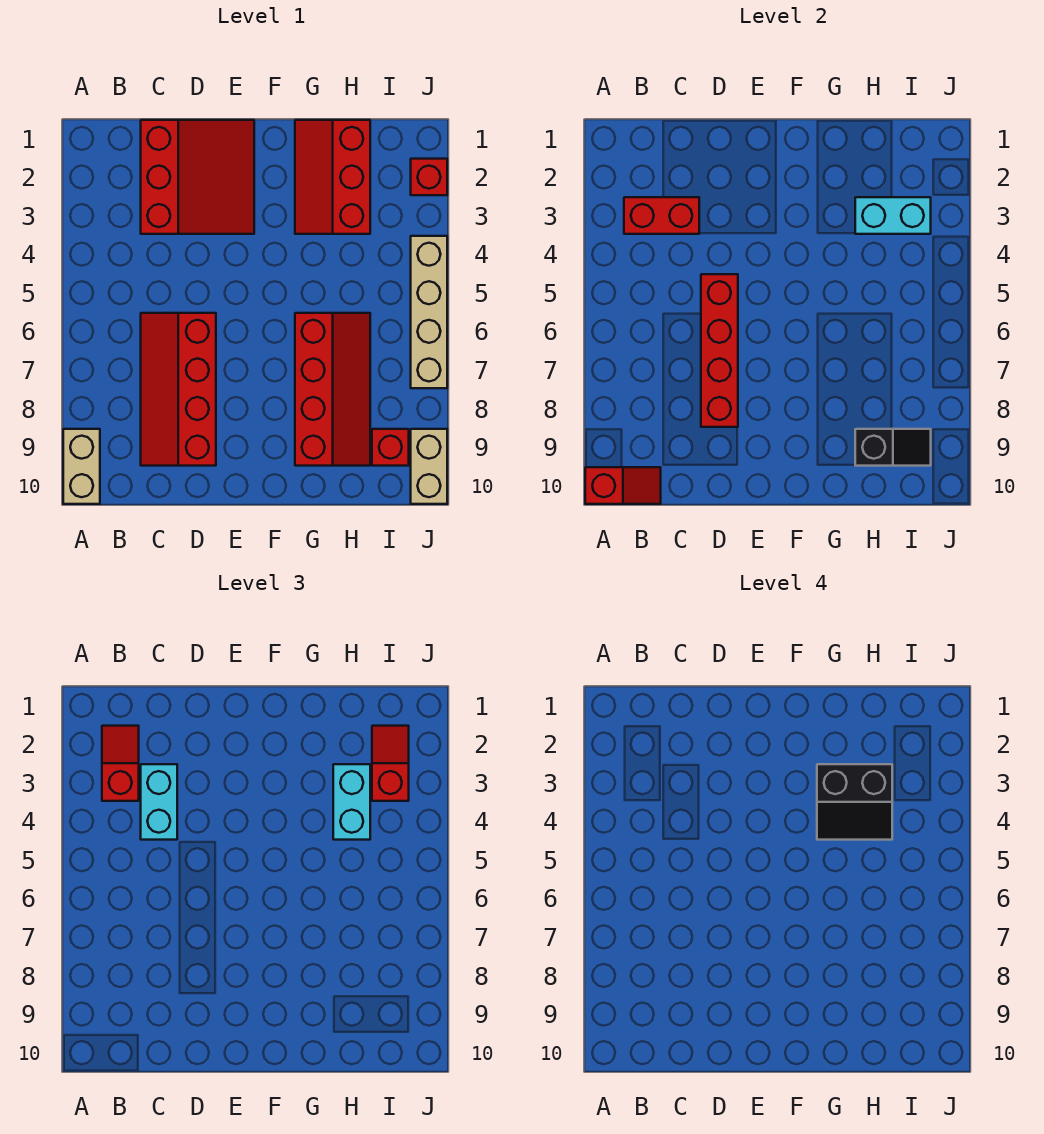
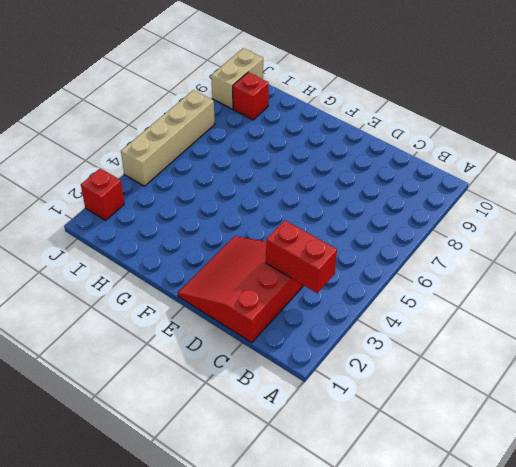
none -> tan 1x2 brick [63,429,100,504]
none -> red 2x4 slope [141,313,216,466]
none -> red 2x3 slope [295,120,370,234]

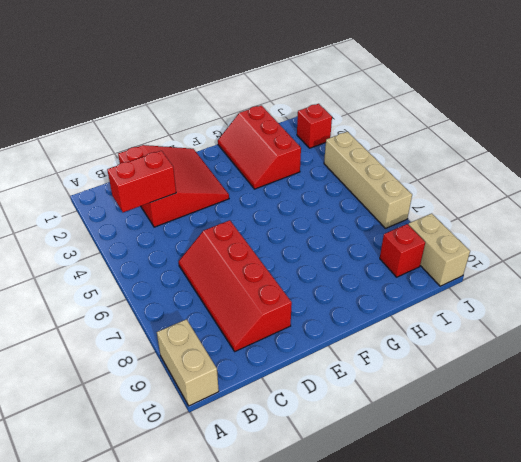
none -> red 2x4 slope [295,313,370,466]
none -> red 1x2 slope [585,467,661,504]
none -> red 1x4 brick [701,274,738,427]

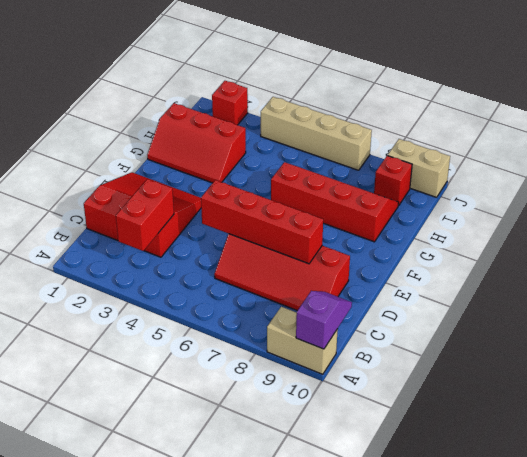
purple 1x2 slope [296,291,352,349] -> red 1x2 slope [585,467,661,504]
none -> cyan 1x2 brick [855,197,931,234]
none -> black 1x2 slope [855,429,931,466]
none -> red 1x2 slope [102,726,139,801]

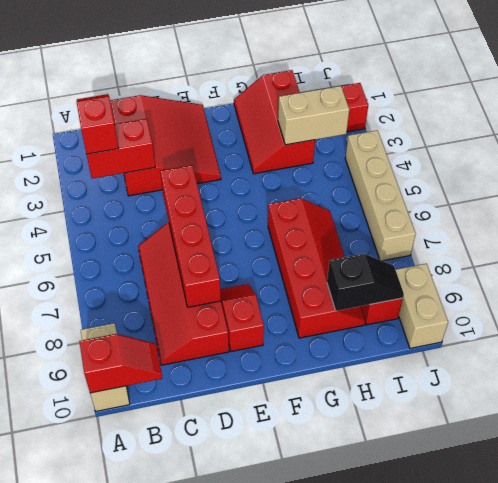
red 1x2 slope [220,284,264,352] -> red 1x2 slope moved to [372,726,409,801]
tan 1x2 brick [278,86,349,145] -> cyan 1x2 brick [855,197,931,234]
none -> cyan 1x2 brick [141,764,177,840]
none -> cyan 1x2 brick [333,764,370,840]
none -> black 2x2 slope [817,764,892,840]

